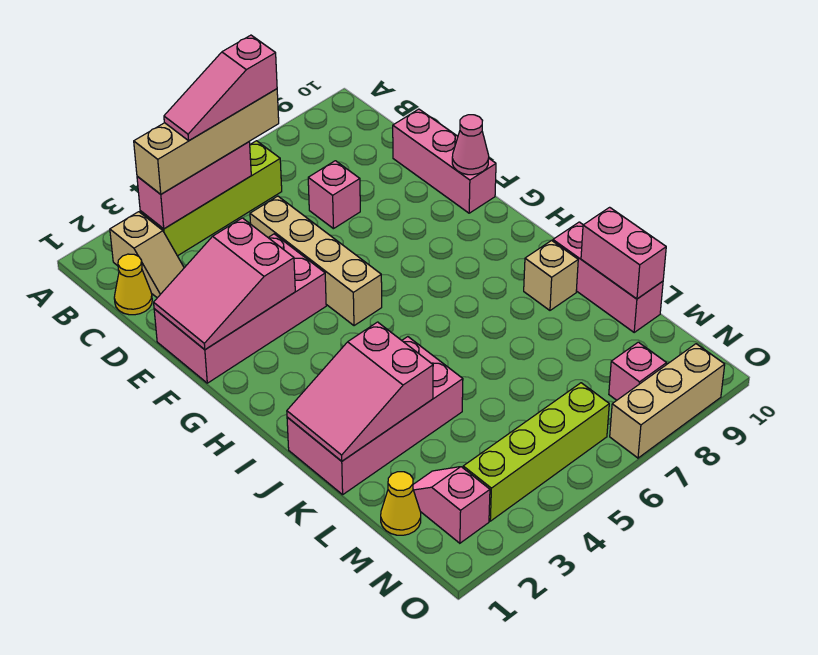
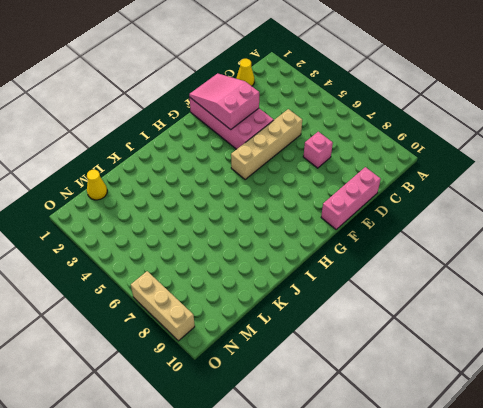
none -> tan 1x2 slope [110,212,184,298]
none -> lime 1x4 brick [140,141,282,256]
none -> pink 2x4 brick [287,337,463,495]

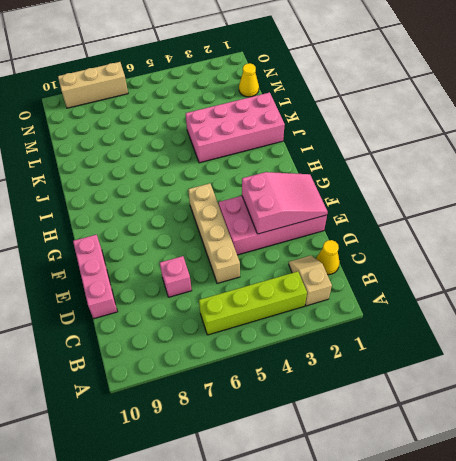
none -> tan 1x1 brick [524,240,578,310]
none -> pink 1x3 brick [553,222,663,332]
none -> pink 1x2 slope [413,467,490,543]

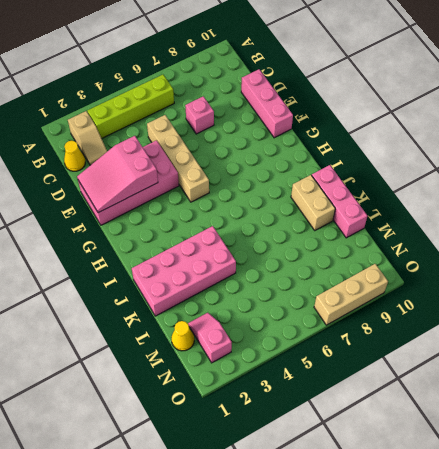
tan 1x2 brick [291,175,335,230] -> tan 1x1 brick [524,240,578,310]
none -> lime 1x4 brick [463,383,609,521]
none -> pink 1x1 brick [609,342,667,400]
none -> pink 1x3 brick [137,142,251,229]

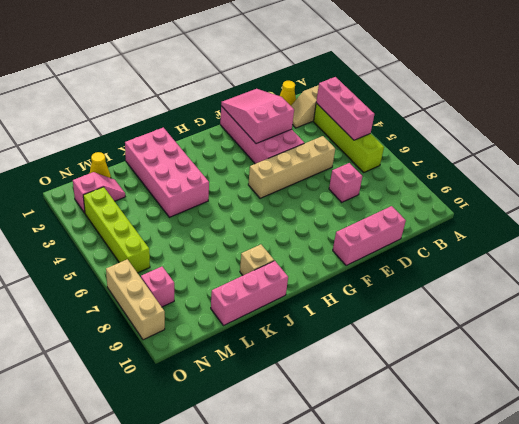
none -> pink 1x1 cone [452,115,489,175]
none -> pink 2x3 slope [287,322,433,461]
none -> pink 1x2 brick [581,207,666,299]

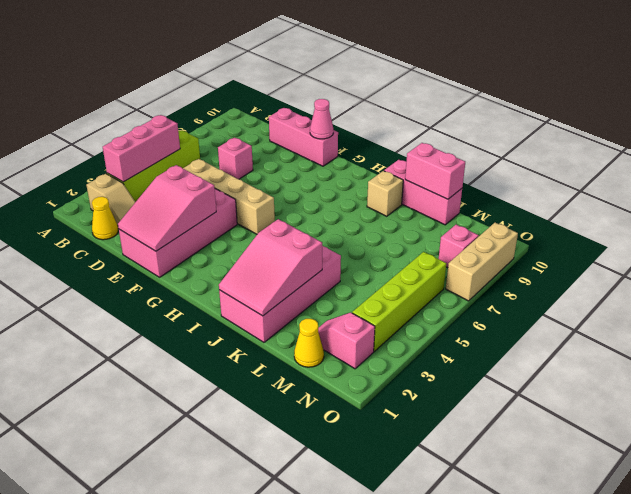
none -> tan 1x4 brick [134,89,279,194]
none -> pink 1x3 slope [164,35,277,141]

